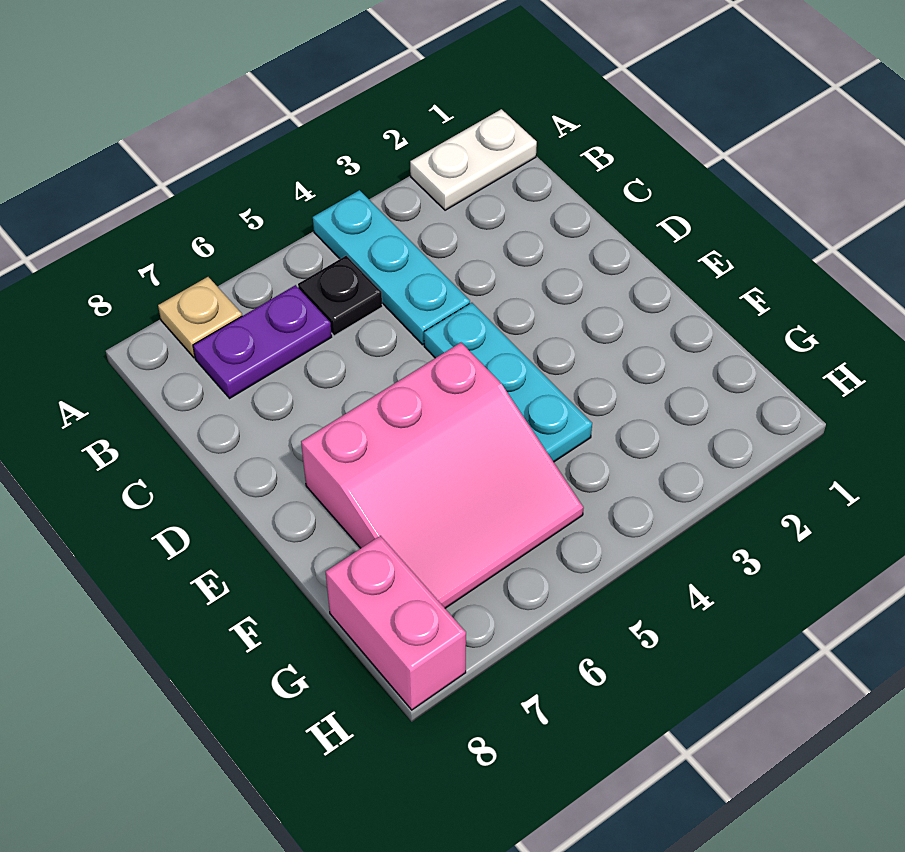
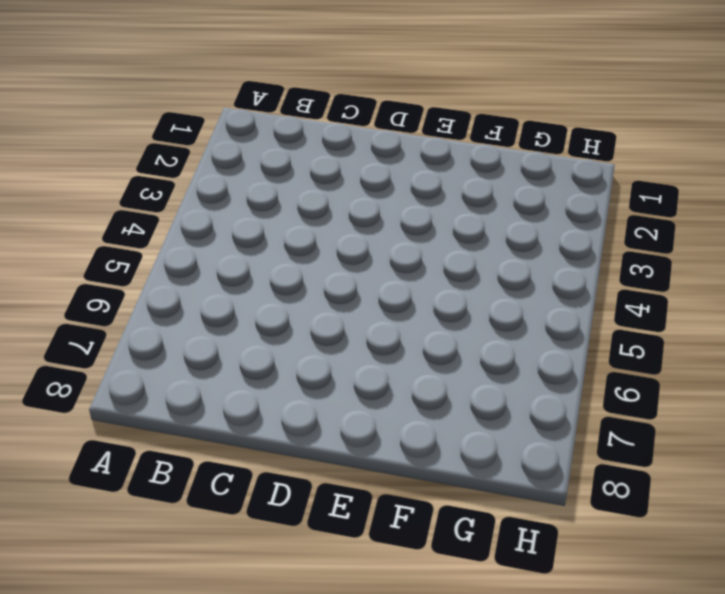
none -> white 1x2 plate [410,109,537,210]
none -> cyan 1x3 plate [313,190,470,345]

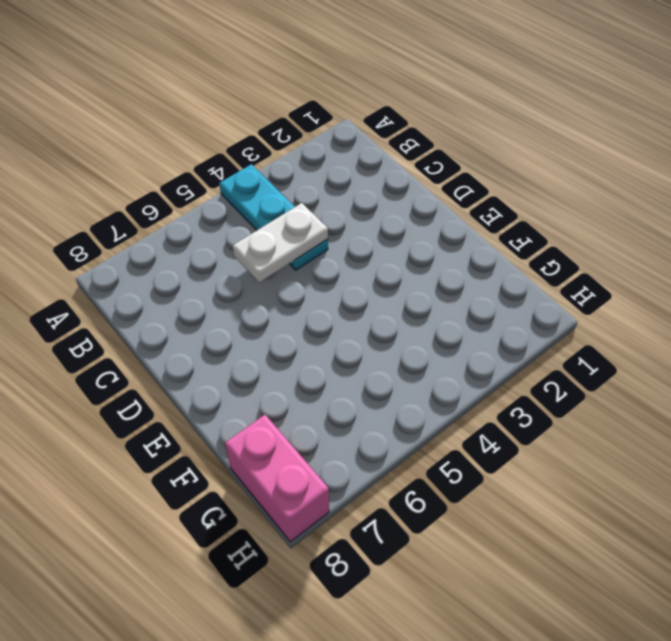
white 1x2 plate [233,203,328,283] -> white 1x2 plate moved to [410,109,537,210]
none -> tan 1x1 plate [158,277,242,358]
none -> black 1x1 plate [298,256,382,336]

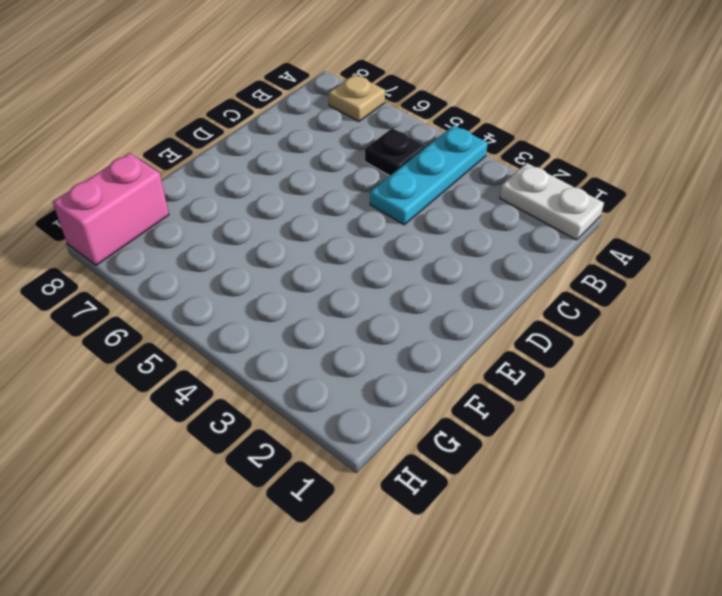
none -> purple 1x2 plate [193,285,332,398]
none -> cyan 1x3 plate [424,303,592,462]

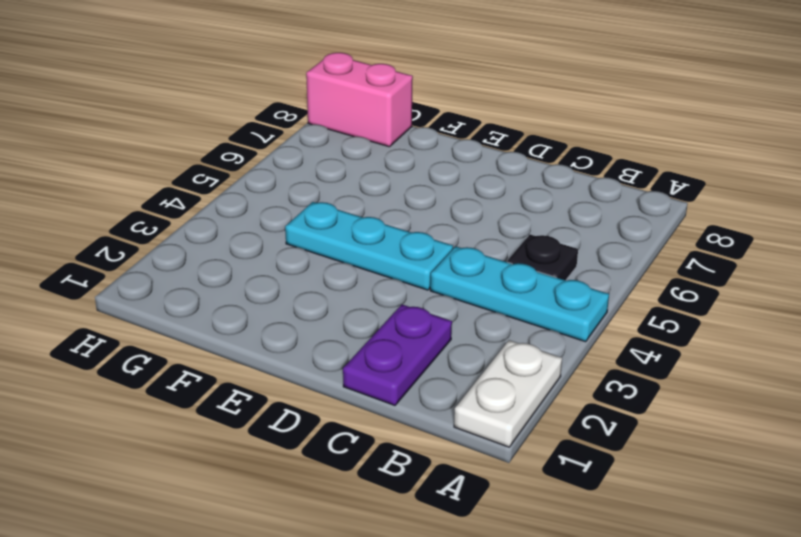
purple 1x2 plate [343,305,452,405] -> purple 1x2 plate moved to [193,285,332,398]
none -> tan 1x1 plate [158,277,242,358]
none -> pink 3x3 slope [301,343,583,608]

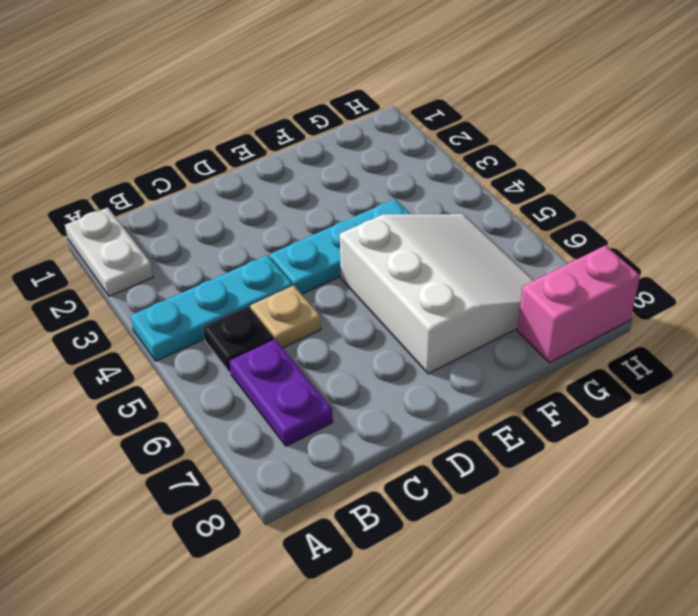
tan 1x1 plate [250,285,321,348] -> tan 1x1 plate moved to [158,277,242,358]
white 3x3 slope [340,214,534,374] -> pink 3x3 slope [301,343,583,608]

